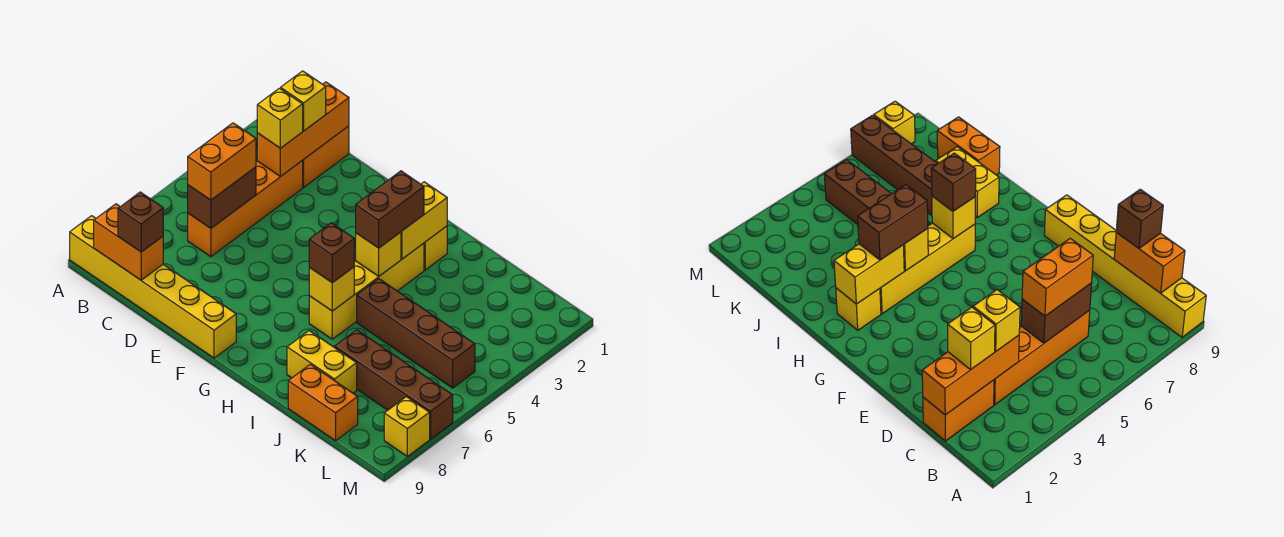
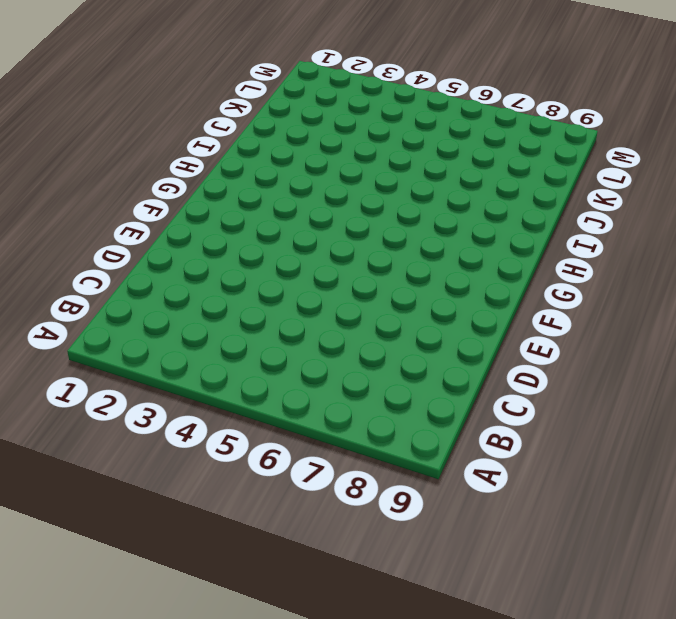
none -> yellow 1x6 brick [70,216,236,358]
none -> orange 1x2 brick [302,126,349,187]
none -> orange 1x4 brick [188,161,303,257]

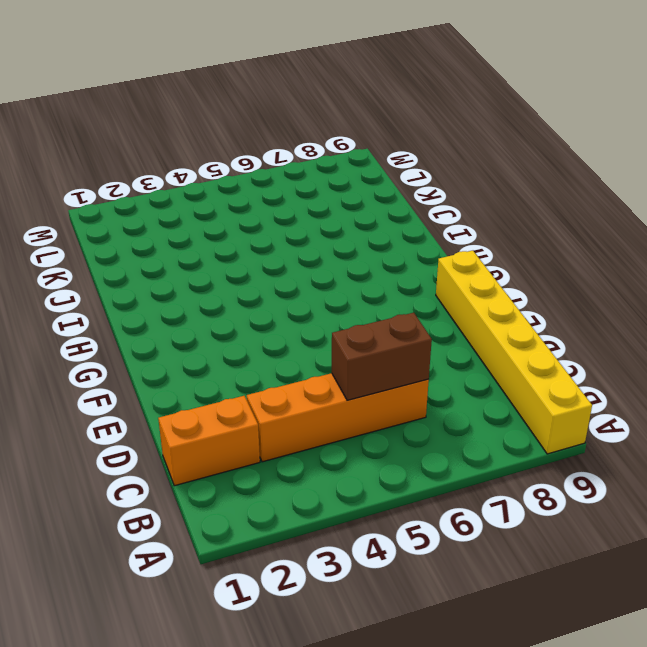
none -> yellow 1x1 brick [424,226,447,270]
none -> yellow 1x4 brick [309,243,424,339]
none -> brown 1x4 brick [357,279,475,388]

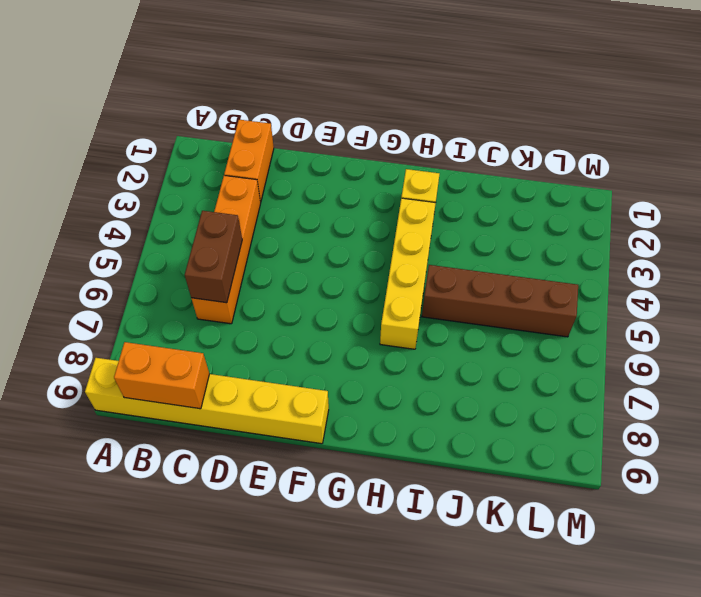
none -> yellow 1x2 brick [287,331,357,393]
none -> brown 1x4 brick [335,330,453,439]
none -> orange 1x2 brick [288,364,358,441]

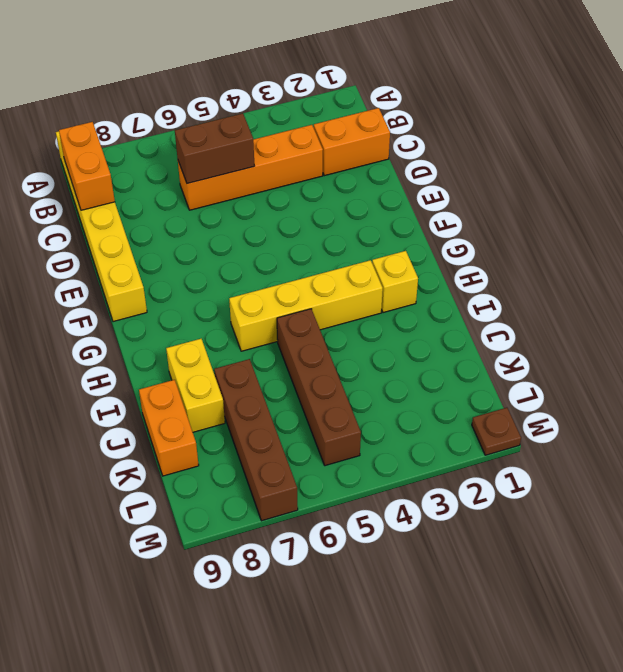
brown 1x1 plate [472,408,521,455] -> none
none -> yellow 1x1 brick [384,397,430,456]
none -> orange 1x3 brick [257,82,349,176]
none -> yellow 1x2 brick [401,182,447,259]

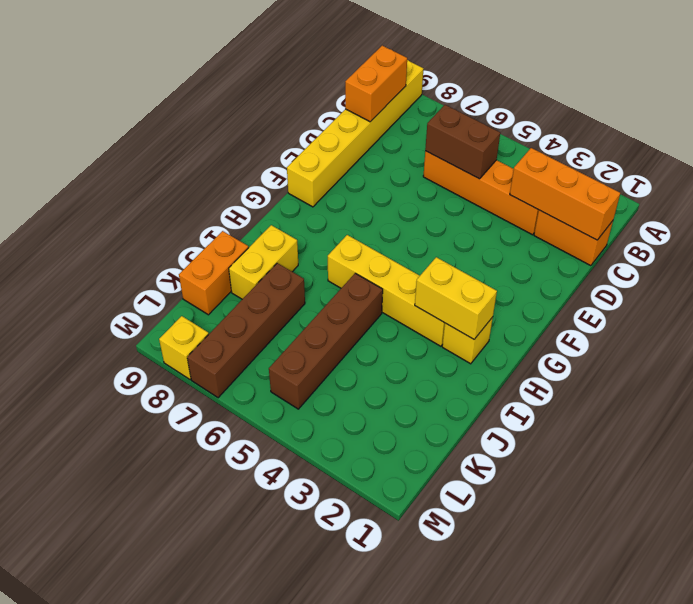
none -> yellow 1x1 brick [356,232,401,276]
none -> yellow 1x1 brick [309,267,354,311]
none -> yellow 1x1 brick [281,71,326,131]

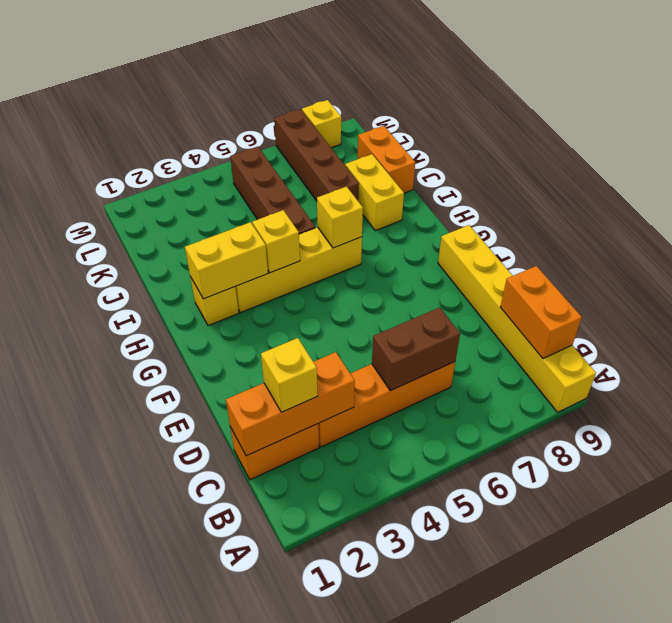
none -> yellow 1x1 brick [257,88,303,148]
none -> orange 1x2 brick [188,123,256,200]
none -> brown 1x1 brick [118,192,163,252]

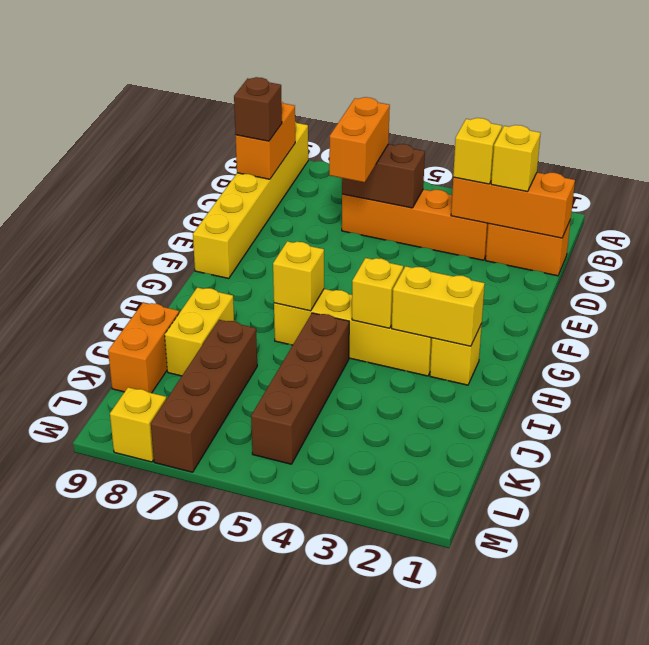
orange 1x2 brick [329,97,390,182] -> orange 1x2 brick turned to [188,123,256,200]
none -> brown 1x2 brick [356,171,424,248]
none -> brown 1x1 brick [309,223,354,283]

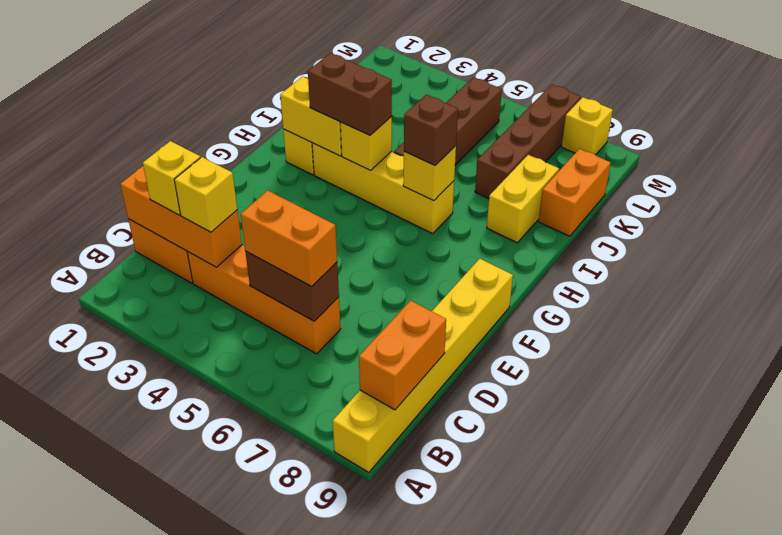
none -> brown 1x1 brick [118,192,163,252]

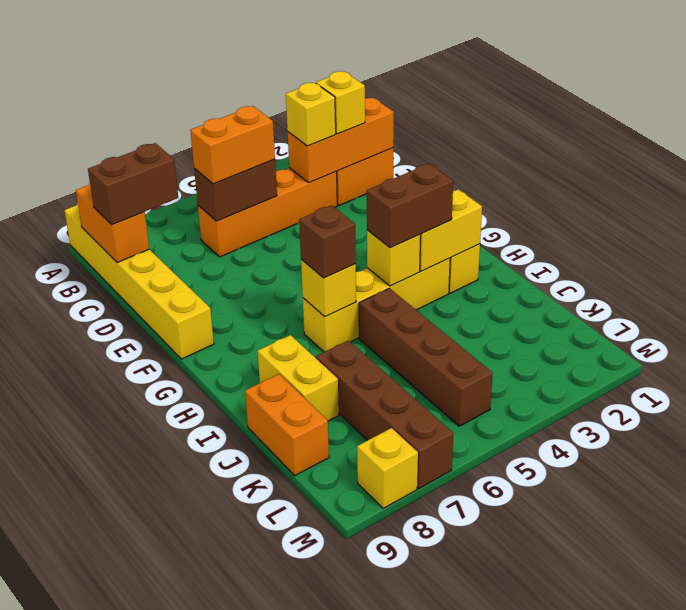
brown 1x2 brick [88,143,178,225] -> brown 1x1 brick [118,192,163,252]

